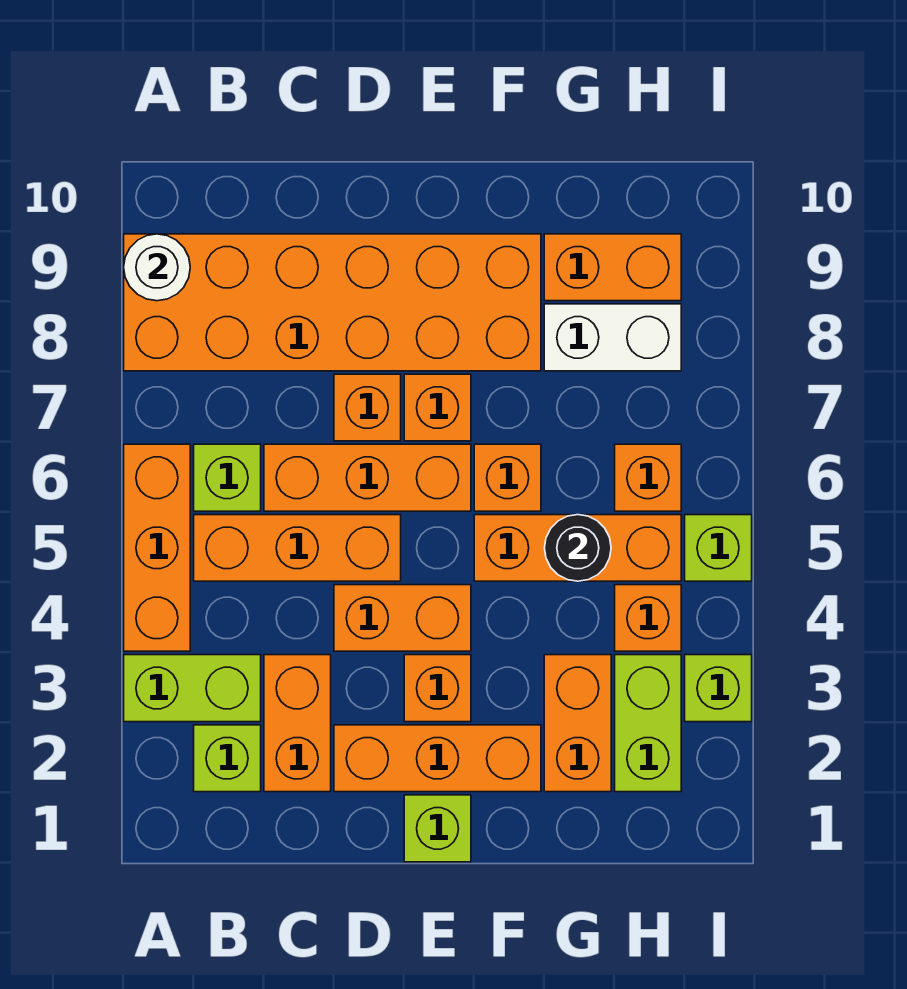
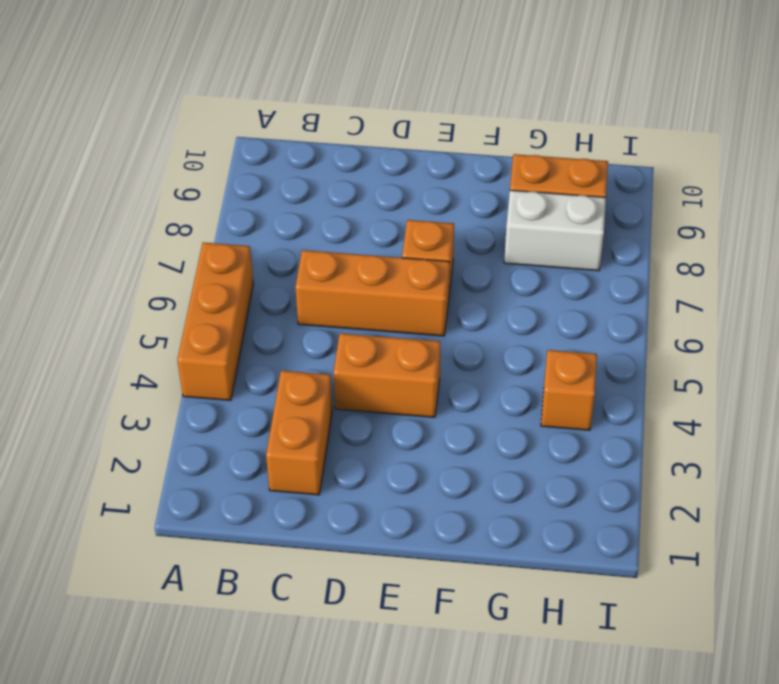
none -> lime 1x2 brick [124,655,261,722]
none -> orange 2x6 brick [124,234,541,371]
none -> lime 1x1 brick [194,725,261,792]

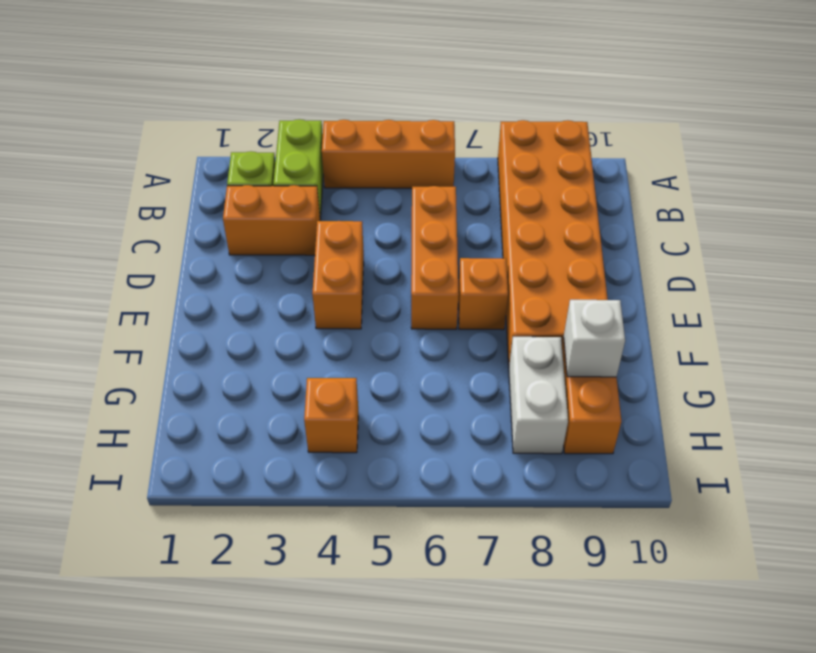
white 1x1 brick [564,300,625,377] -> none
none -> orange 1x3 brick [194,515,401,581]
none -> lime 1x1 brick [194,444,261,511]
none -> orange 1x3 brick [334,725,541,792]

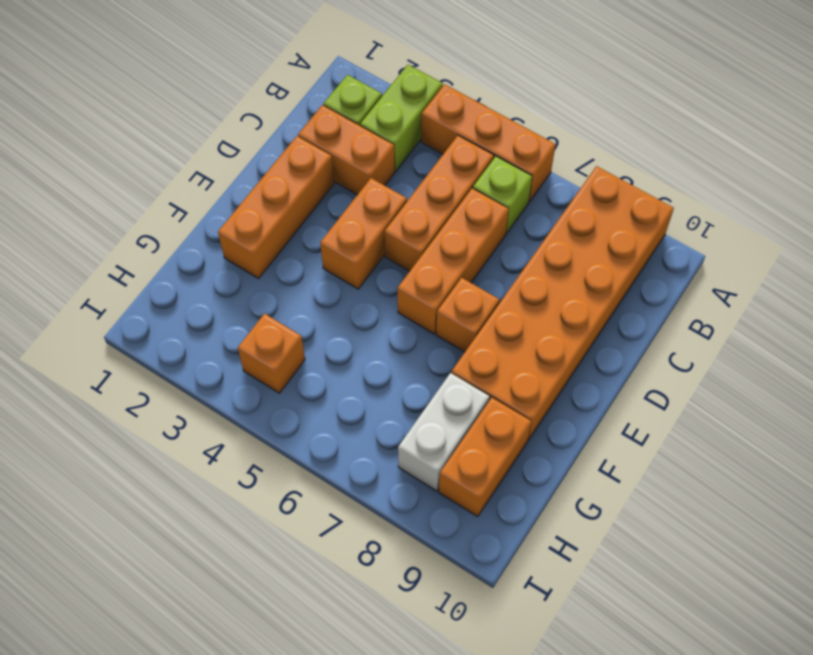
none -> orange 1x1 brick [334,374,401,441]
none -> lime 1x1 brick [404,795,471,862]
none -> orange 1x1 brick [404,655,471,722]

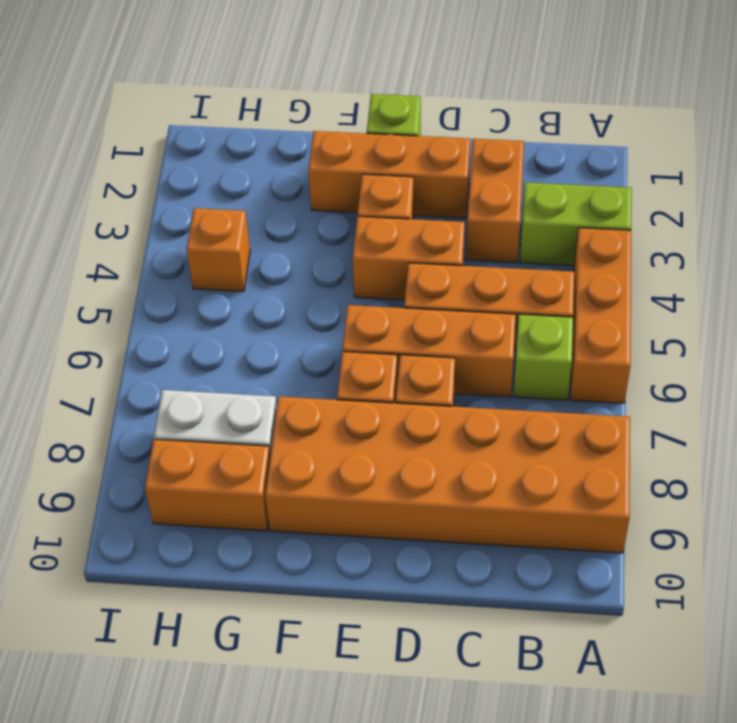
none -> lime 1x1 brick [194,725,261,792]
none -> orange 1x3 brick [474,515,681,581]
none -> orange 1x1 brick [474,444,541,511]

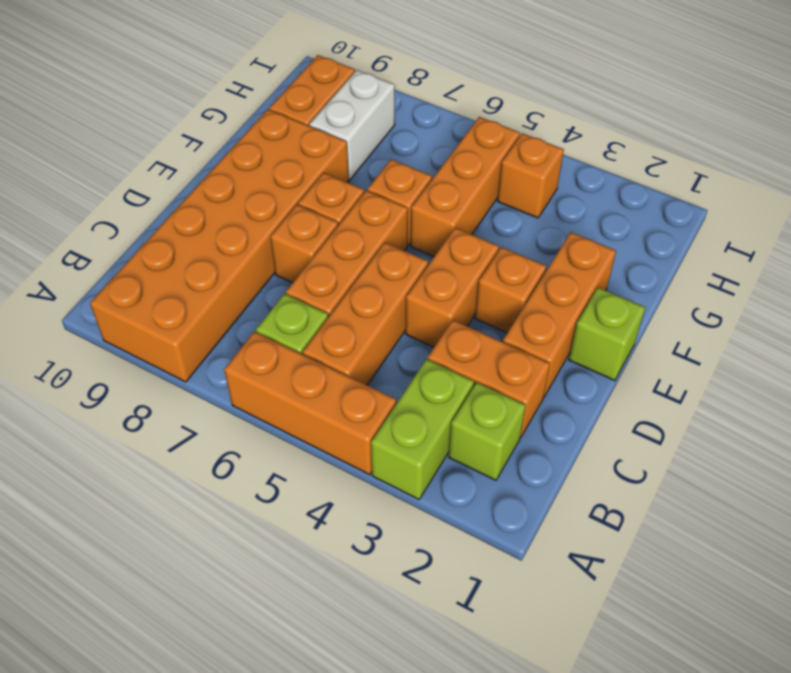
none -> orange 1x2 brick [544,655,611,792]
none -> lime 1x2 brick [615,655,681,792]
none -> orange 1x1 brick [615,444,681,511]

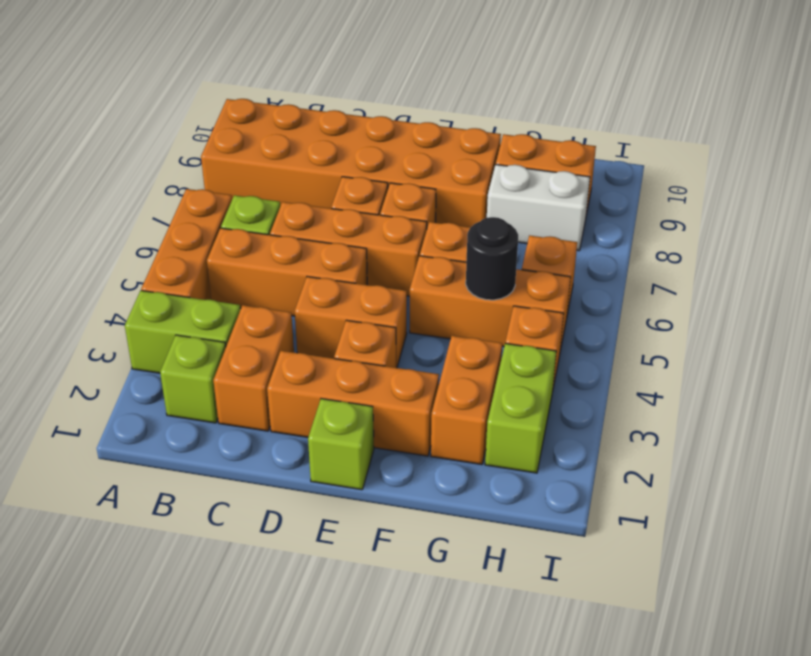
none -> lime 1x1 brick [685,655,752,722]
none -> lime 1x1 brick [685,515,752,581]
none -> white 1x1 round brick [124,234,190,301]

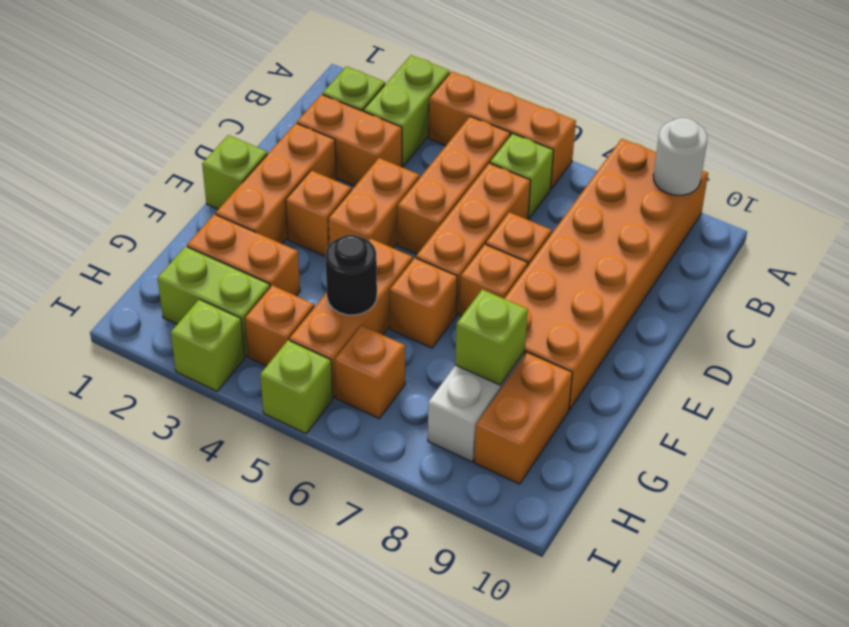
lime 1x1 brick [455,289,528,385] -> none

